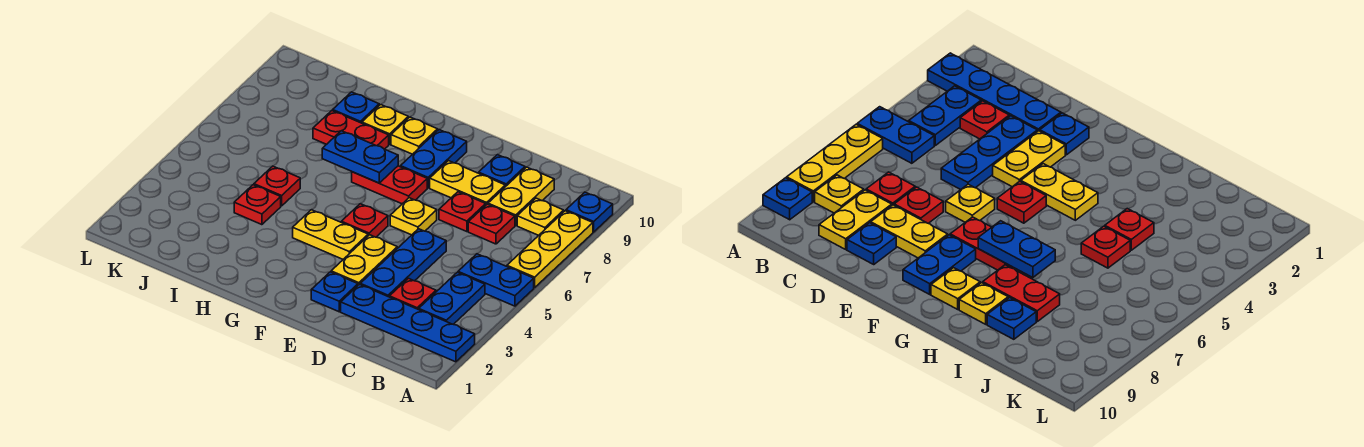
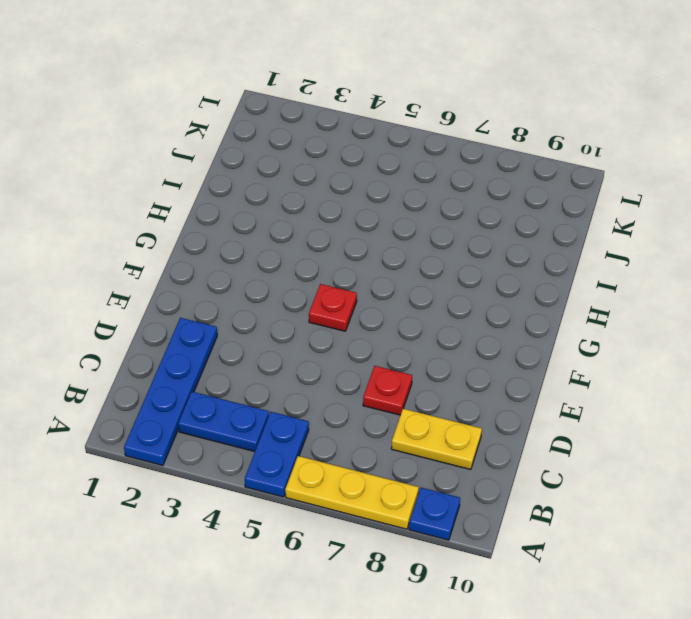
none -> yellow 1x1 plate [517,198,564,235]
none -> red 1x1 plate [390,278,436,310]
none -> red 1x1 plate [468,204,515,244]

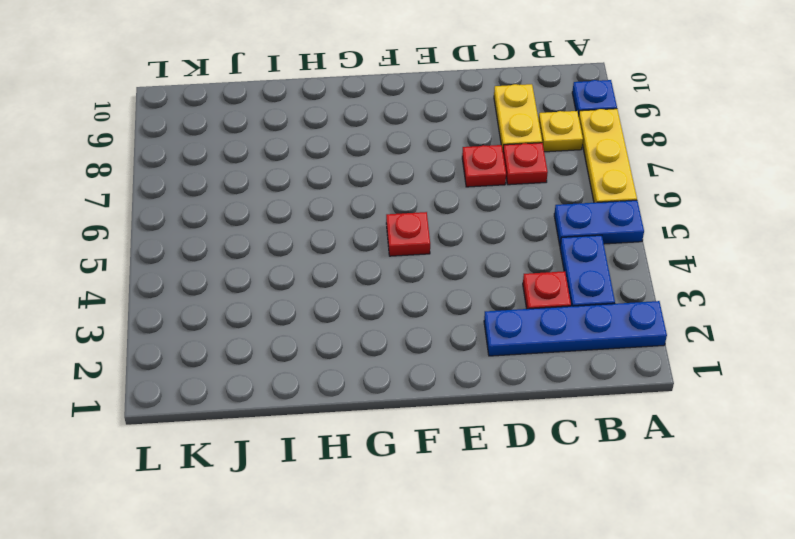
none -> blue 1x3 plate [360,229,446,297]
none -> yellow 1x2 plate [430,161,505,205]
none -> blue 1x1 plate [479,155,525,187]

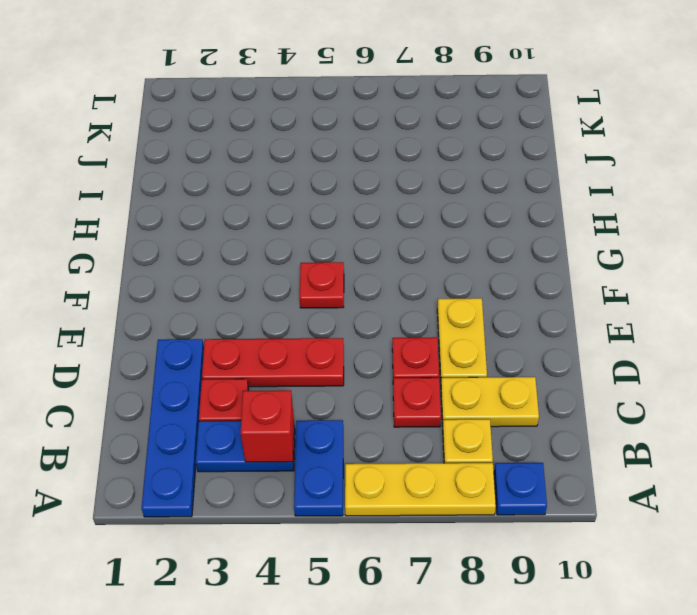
red 1x1 brick [241,390,294,462] -> none
red 1x3 plate [202,338,344,387] -> blue 1x3 plate [360,229,446,297]
none -> blue 1x1 plate [479,155,525,187]
none -> blue 1x1 plate [311,272,358,312]
none -> yellow 1x2 plate [331,235,397,285]

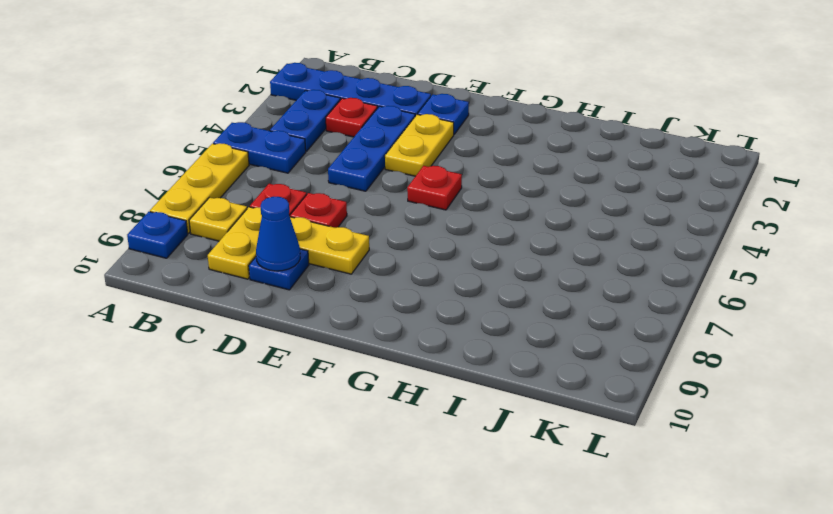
blue 1x1 cone [256,197,300,271] -> none
none -> yellow 1x1 plate [390,198,437,235]
none -> yellow 1x2 plate [293,210,368,259]
none -> red 1x2 plate [352,166,427,204]

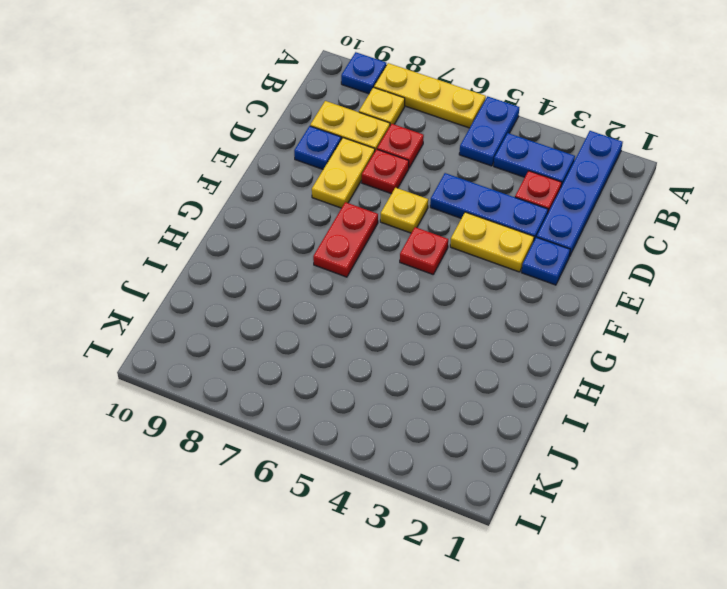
none -> yellow 1x2 plate [293,210,368,259]
none -> blue 1x2 plate [401,130,467,188]
none -> yellow 1x1 plate [391,117,438,154]

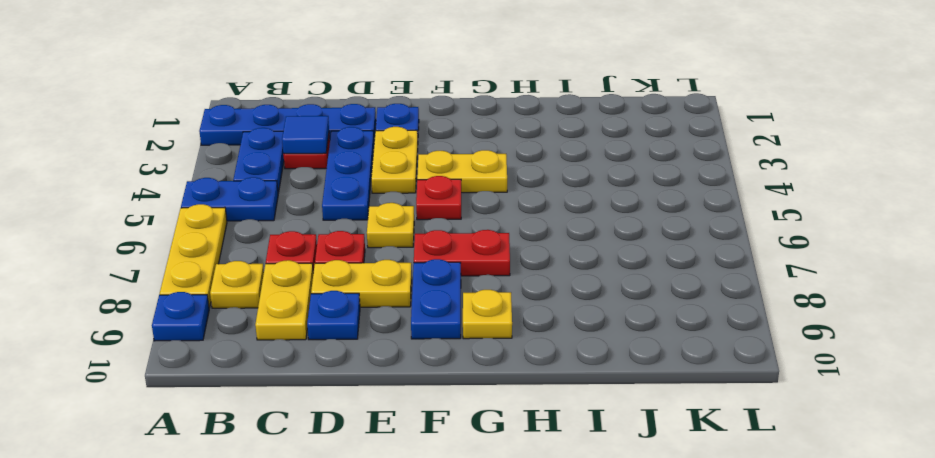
blue 1x1 tile [282,116,329,154] -> none
none -> red 1x2 plate [313,111,389,149]
none -> yellow 1x1 plate [362,105,408,144]
none -> red 1x1 plate [234,185,281,225]

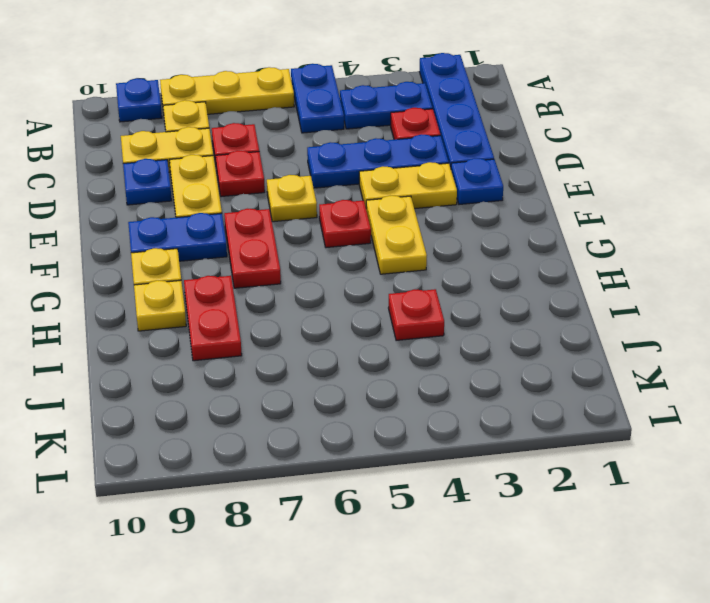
none -> red 1x1 plate [254,166,300,206]
none -> blue 1x1 plate [333,92,379,123]
none -> blue 1x2 plate [322,131,398,183]

